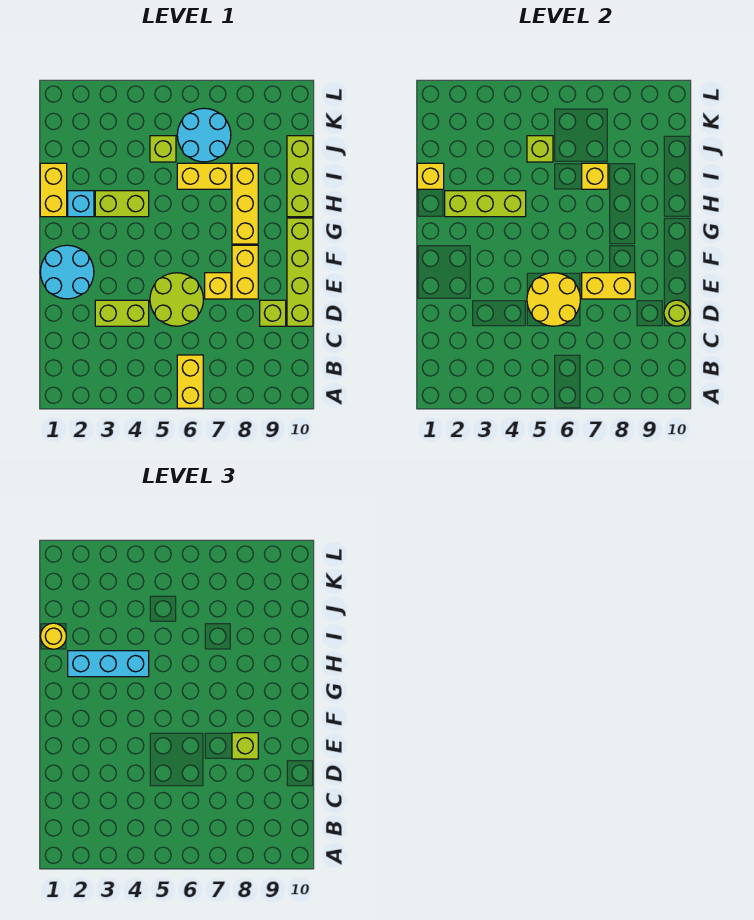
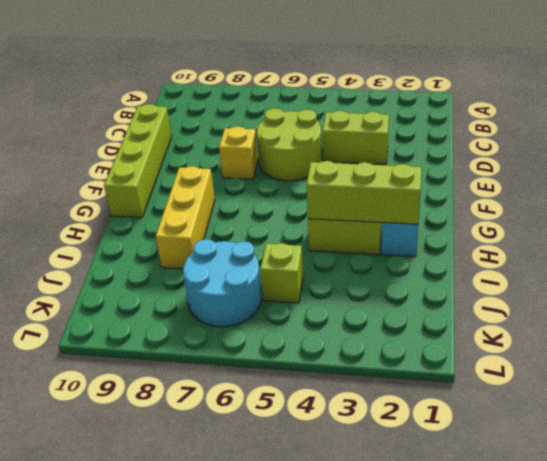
none -> yellow 1x2 brick [177,355,203,408]
none -> lime 1x1 brick [260,300,286,326]
none -> cyan 2x2 round brick [40,245,94,299]

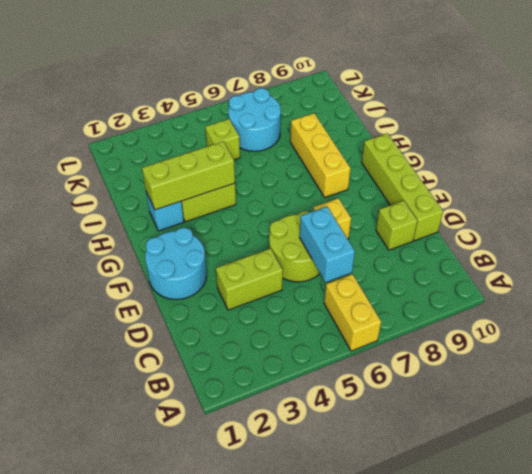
cyan 1x2 brick [300,207,355,282] -> yellow 2x2 round brick [527,273,580,326]
none -> yellow 1x2 brick [232,245,258,299]
none -> yellow 1x2 brick [40,163,67,217]
none -> lime 1x3 brick [287,136,313,217]

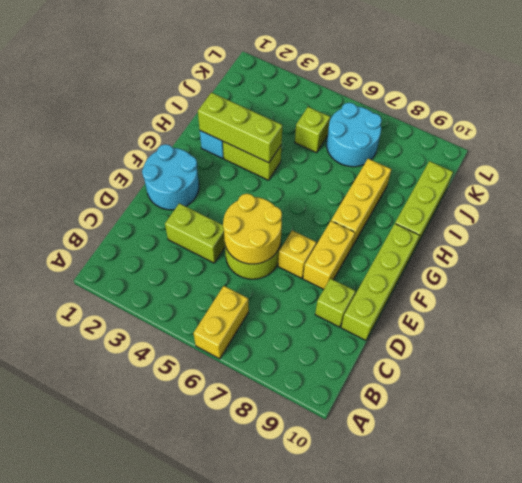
none -> yellow 1x2 brick [40,163,67,217]
none -> yellow 1x2 brick [177,163,231,189]
none -> lime 1x1 round brick [664,300,690,326]

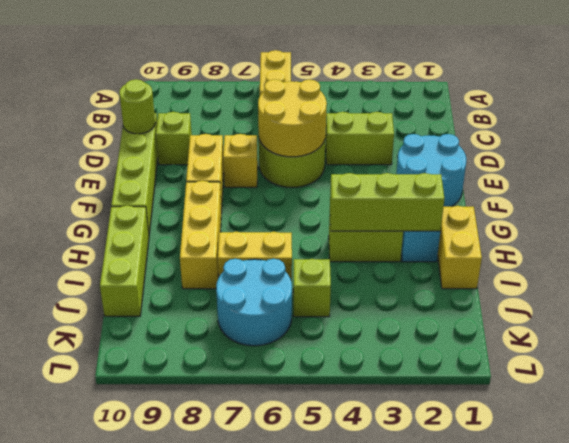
none -> yellow 1x2 brick [582,273,635,299]
none -> yellow 1x1 brick [417,163,444,189]
none -> yellow 1x1 brick [582,163,608,189]

